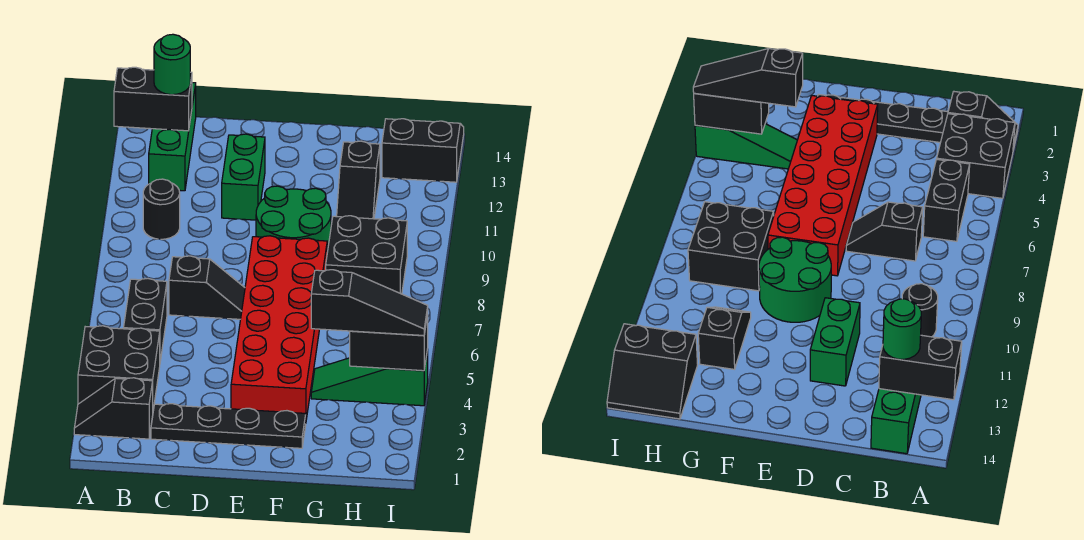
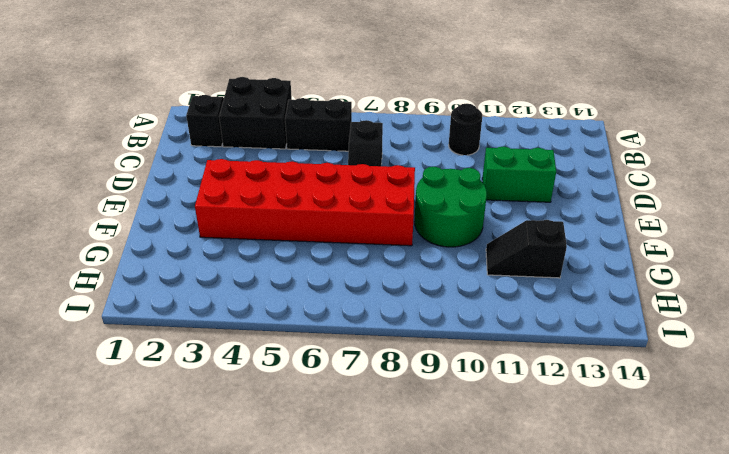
none -> green 1x3 brick [149,83,196,191]
none -> black 1x4 plate [151,404,306,448]
none -> green 1x3 slope [311,349,428,406]

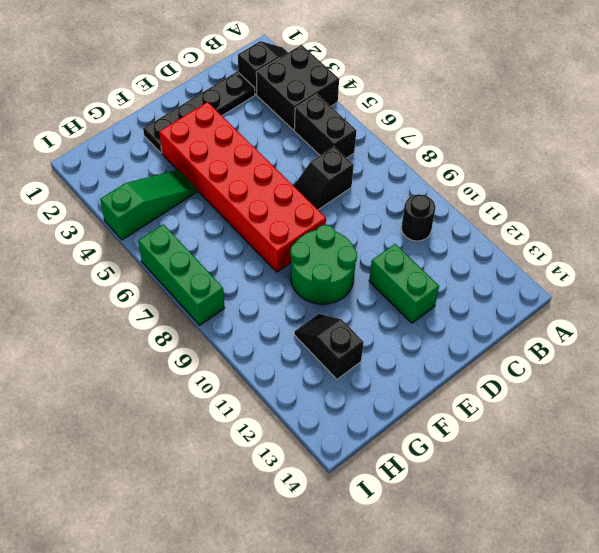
green 1x3 brick [138,224,225,325] -> green 1x3 brick moved to [149,83,196,191]
none -> black 2x2 brick [326,216,407,294]
none -> black 2x2 slope [382,119,464,182]
none -> black 1x2 brick [114,67,192,131]

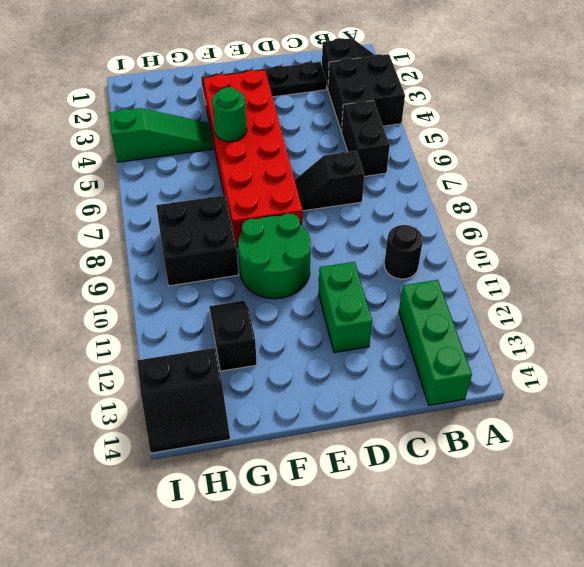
green 1x1 round brick [212,87,247,142] -> green 1x1 round brick moved to [154,34,190,95]
none -> black 1x2 brick [114,67,192,131]
none -> black 1x2 brick [350,314,428,371]
none -> black 1x3 slope [311,270,428,335]

